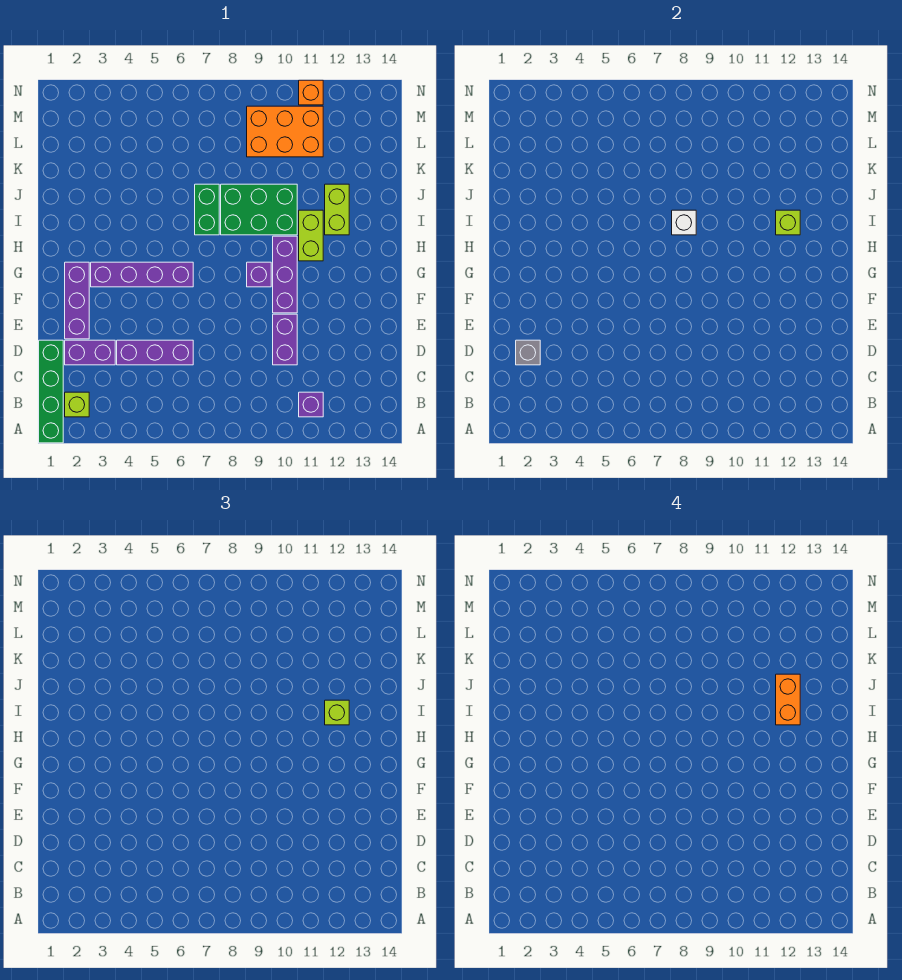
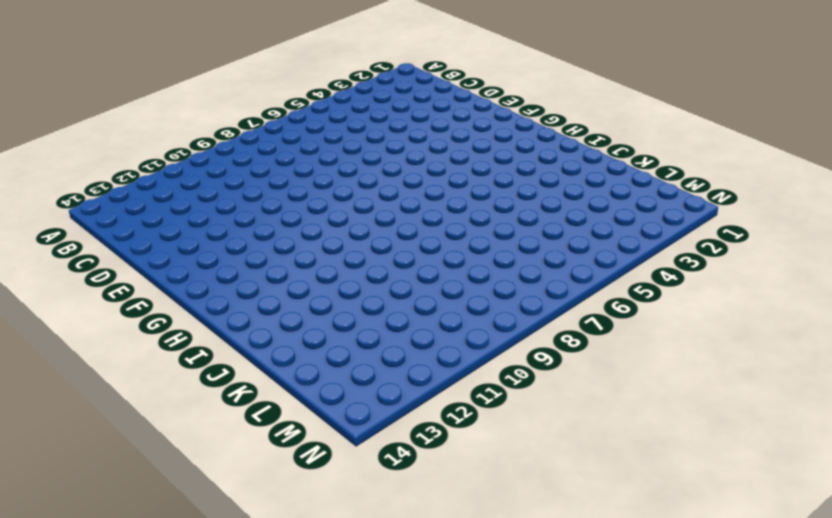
none -> green 1x4 brick [39,340,63,443]
none -> lime 1x1 brick [65,392,89,417]
none -> purple 1x1 brick [299,392,323,417]

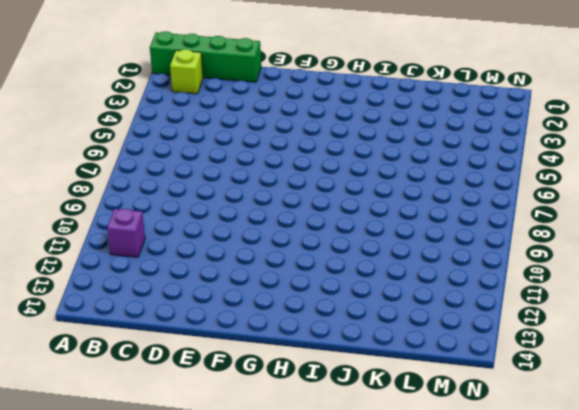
none -> purple 1x2 brick [65,340,115,365]
none -> purple 1x3 brick [117,340,193,365]
none -> purple 1x2 brick [273,314,297,365]

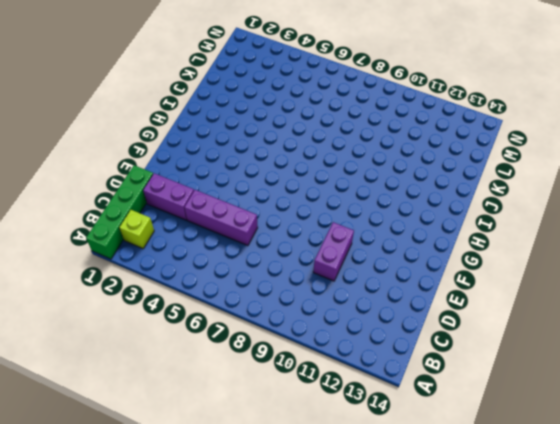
none -> purple 1x1 brick [299,392,323,417]
none -> purple 1x3 brick [65,262,89,339]
none -> purple 1x3 brick [273,236,297,313]

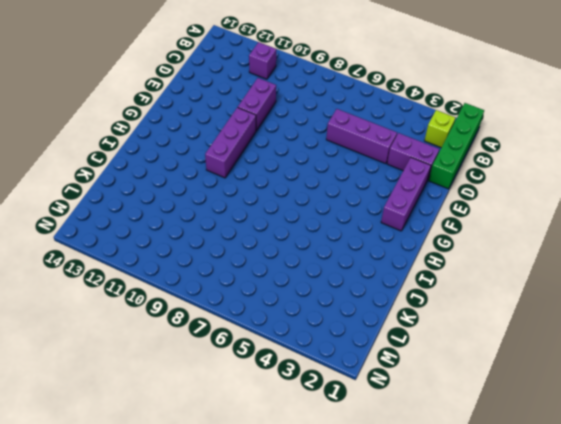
none -> purple 1x4 brick [91,262,193,287]
none -> purple 1x1 brick [247,262,271,287]
none -> lime 1x2 brick [299,210,323,261]

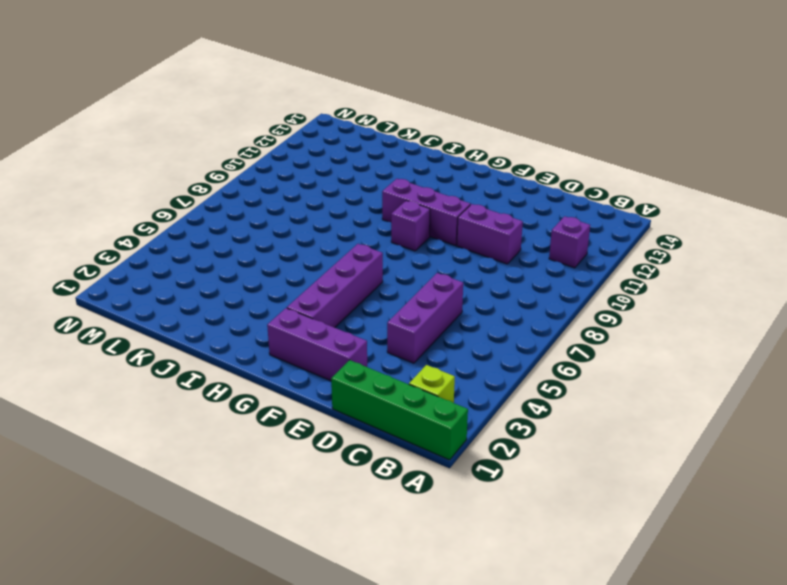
none -> purple 1x2 brick [65,340,115,365]
none -> lime 1x2 brick [299,210,323,261]
none -> green 1x2 brick [195,184,219,235]

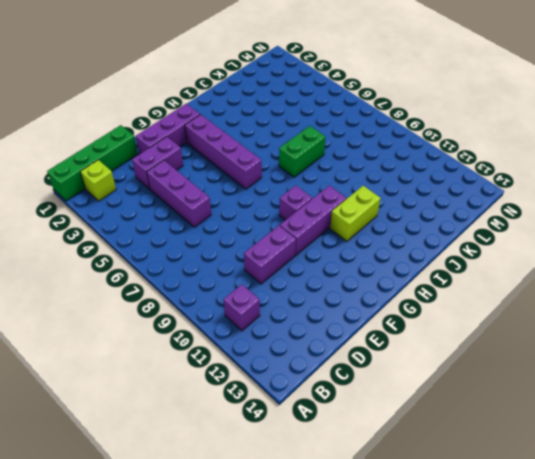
purple 1x2 brick [132,137,183,189] -> purple 1x2 brick turned to [65,340,115,365]
none -> green 2x3 brick [221,184,297,235]
none -> lime 1x2 brick [325,184,349,235]
none -> orange 2x3 brick [247,106,323,157]

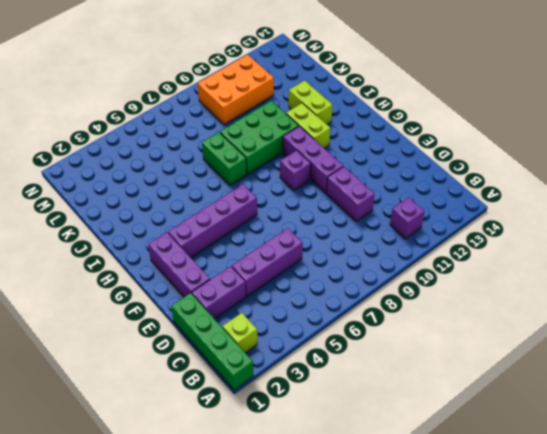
none -> orange 1x1 brick [299,80,323,105]
none -> grey 1x1 brick [516,340,540,365]
none -> white 1x1 brick [672,210,696,235]

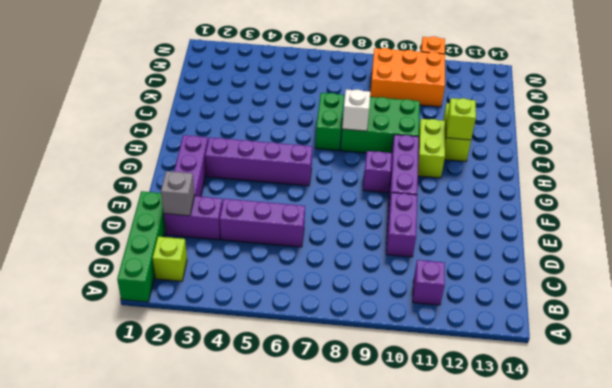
none -> lime 1x1 brick [325,700,349,725]
none -> orange 1x2 brick [776,674,800,725]

